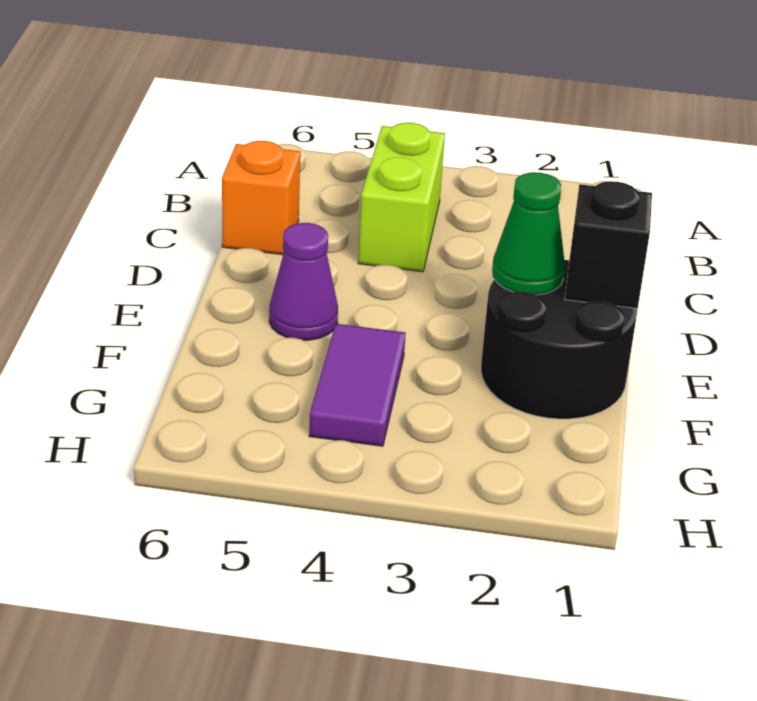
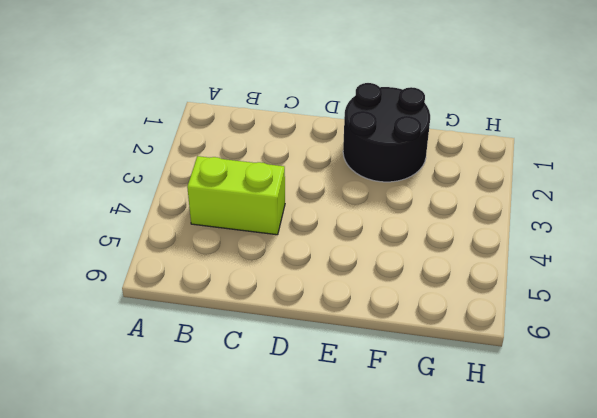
none -> orange 1x1 brick [222,141,300,255]
none -> purple 1x1 cone [269,223,338,340]

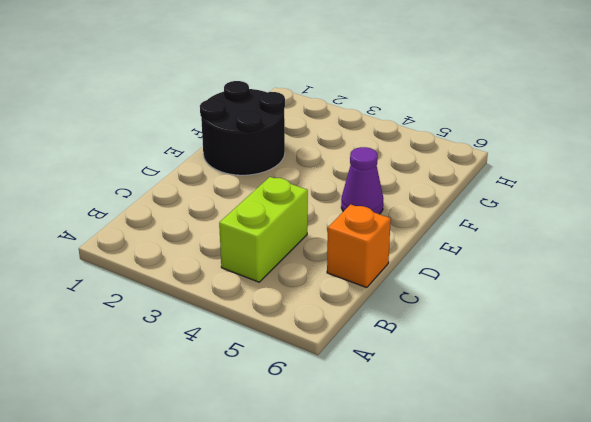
none -> purple 1x2 tile [309,324,406,446]
none -> black 1x1 brick [565,181,652,308]

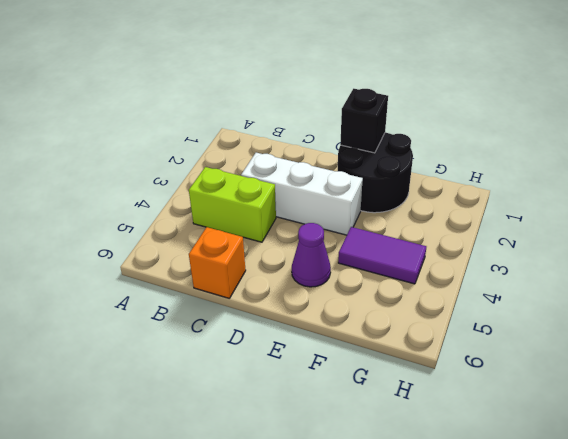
white 1x3 brick [241,153,363,235] -> none
none -> green 1x1 cone [492,172,565,295]

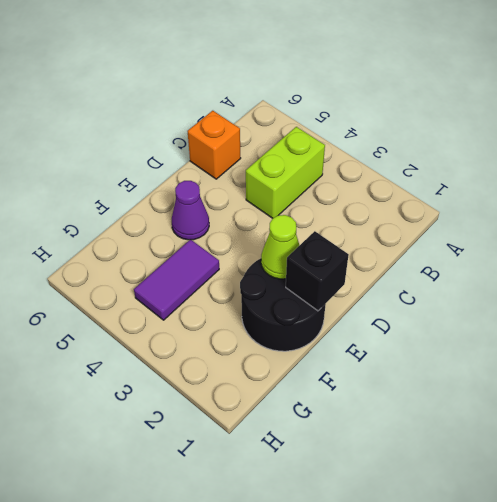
lime 1x1 cone [261,215,300,279] -> green 1x1 cone [492,172,565,295]

